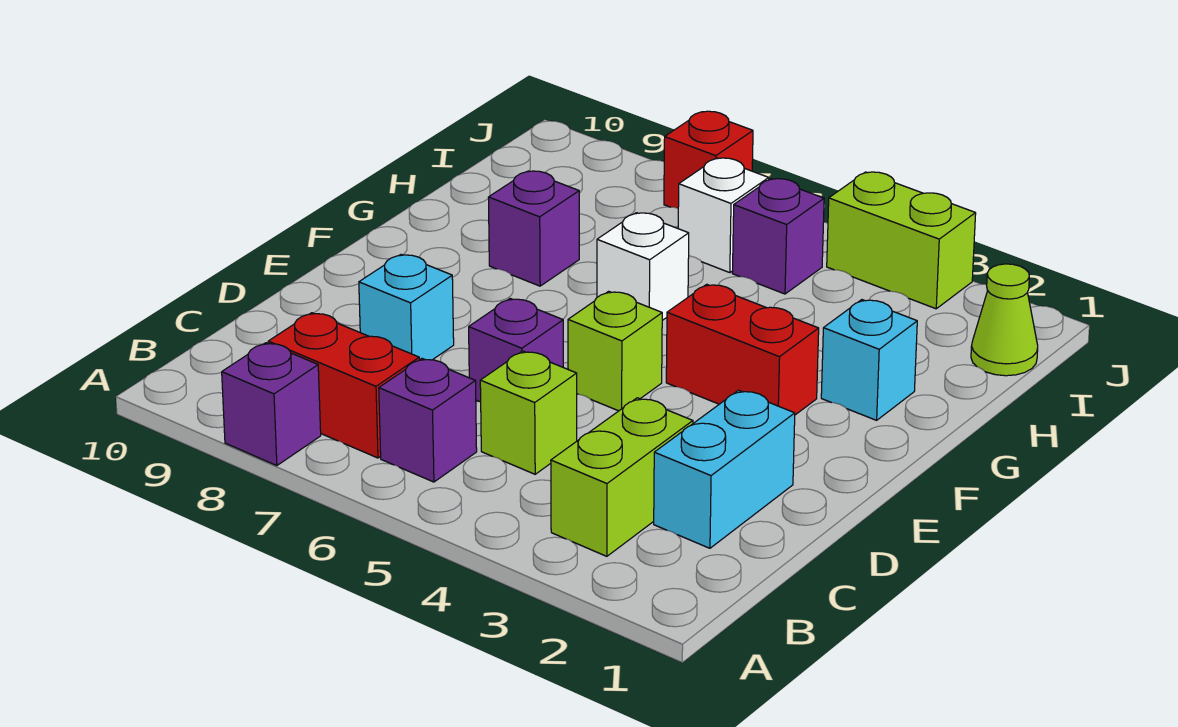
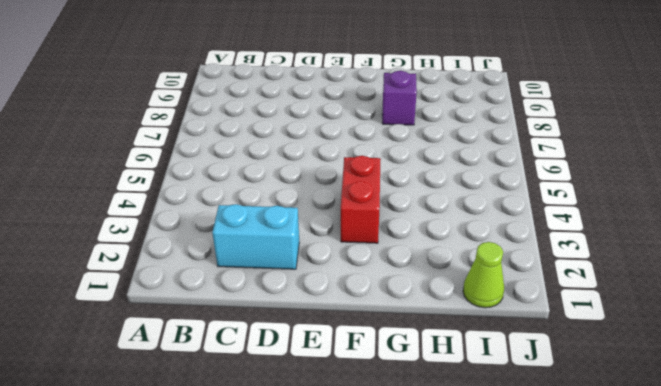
none -> purple 1x1 brick [222,343,321,466]
none -> lime 1x2 brick [551,398,693,556]
none -> purple 1x1 brick [379,359,477,482]

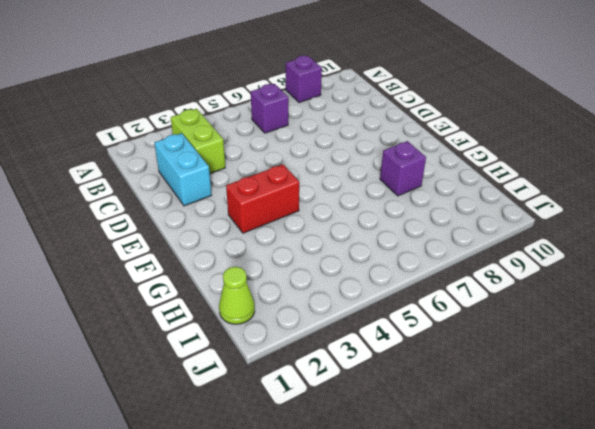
none -> red 1x2 brick [268,313,419,458]
none -> lime 1x1 brick [480,351,577,474]
none -> purple 1x1 brick [469,299,563,402]

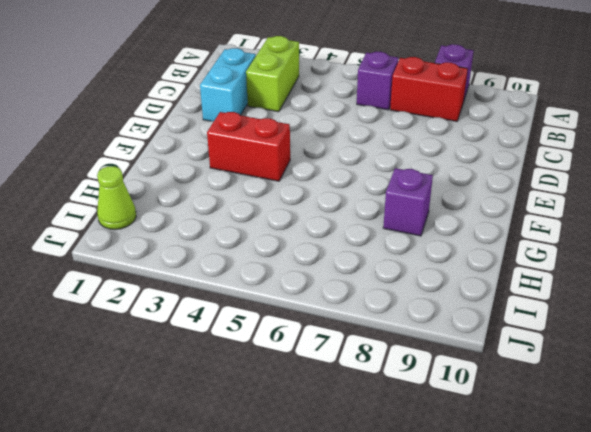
none -> lime 1x1 brick [480,351,577,474]
none -> purple 1x1 brick [469,299,563,402]
none -> cyan 1x1 brick [359,255,454,360]

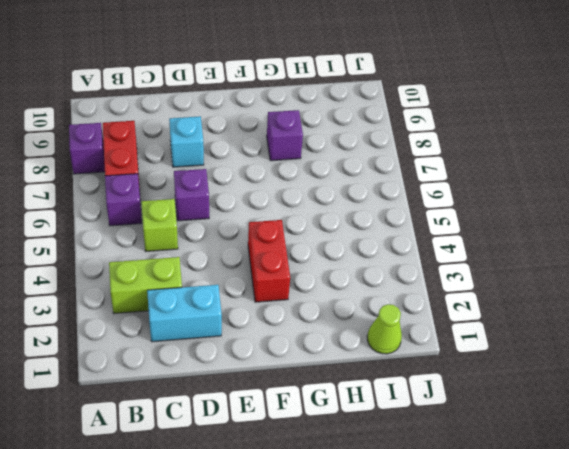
none -> lime 1x1 brick [568,291,662,411]
none -> cyan 1x1 brick [821,300,917,420]
none -> white 1x1 brick [597,213,689,320]

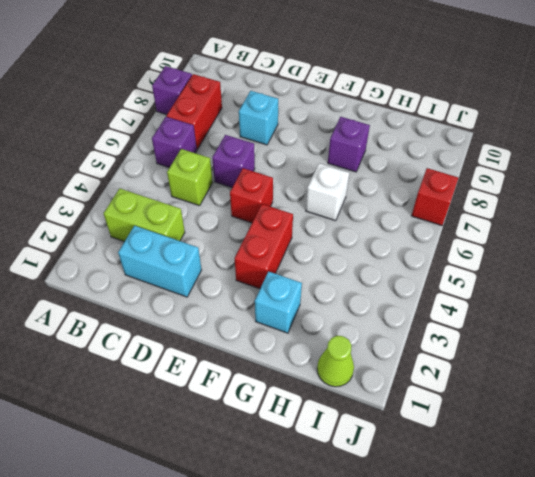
red 1x1 brick [230,168,273,223] -> lime 1x1 brick [568,291,662,411]
none -> purple 1x1 brick [732,179,824,294]
none -> white 1x1 brick [678,158,769,273]
none -> lime 1x2 brick [827,172,976,309]

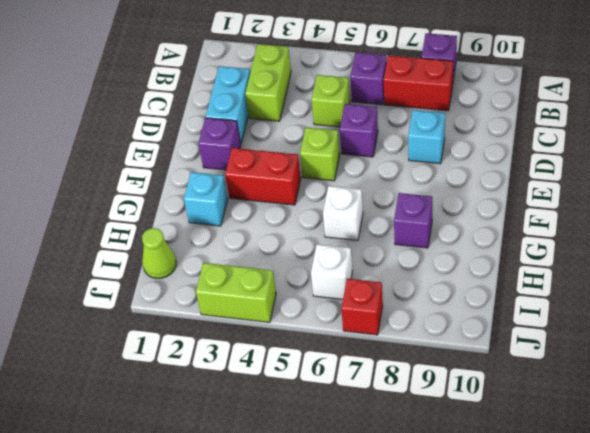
purple 1x1 brick [199,118,241,170] -> purple 1x1 brick moved to [732,179,824,294]

